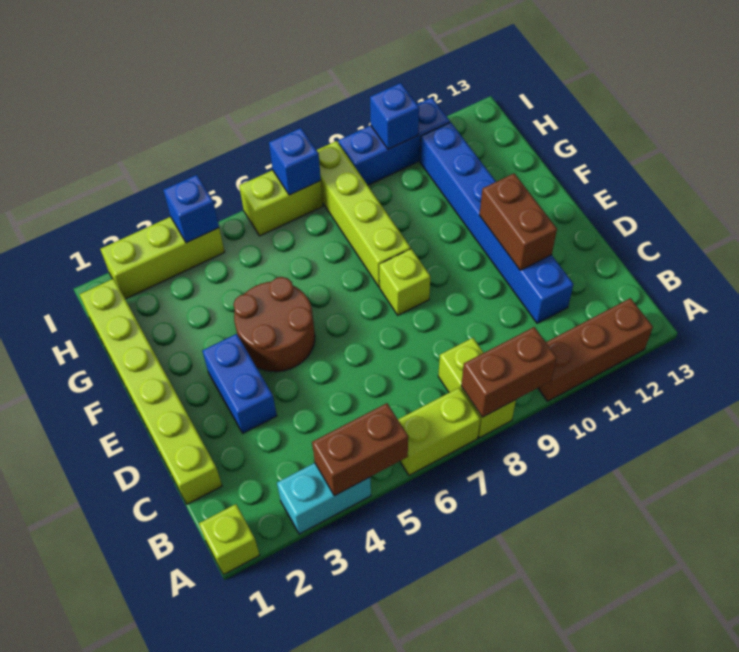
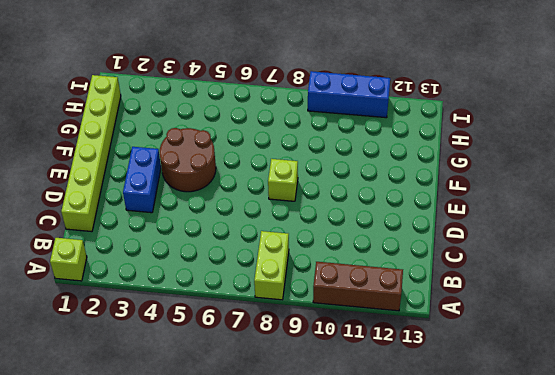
none -> cyan 1x2 brick [277,463,371,534]
none -> lime 1x2 brick [398,387,480,475]
none -> blue 1x6 brick [420,122,574,323]

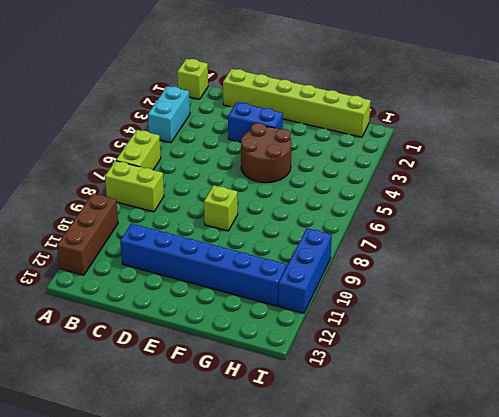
none -> lime 1x4 brick [317,141,411,287]
none -> lime 1x3 brick [100,217,224,299]
none -> lime 1x2 brick [239,170,323,236]

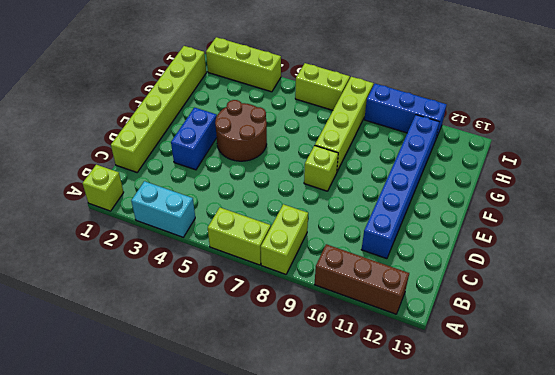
none -> brown 1x2 brick [312,403,408,496]
none -> brown 1x2 brick [461,327,557,417]
none -> brown 1x2 brick [480,173,557,270]

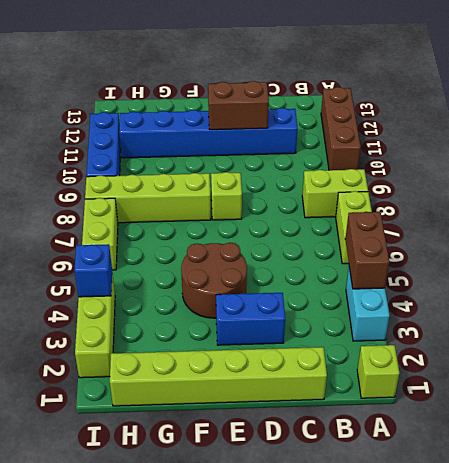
none -> brown 1x2 brick [461,327,557,417]
none -> blue 1x1 brick [269,128,321,195]
none -> blue 1x1 brick [370,83,419,149]

